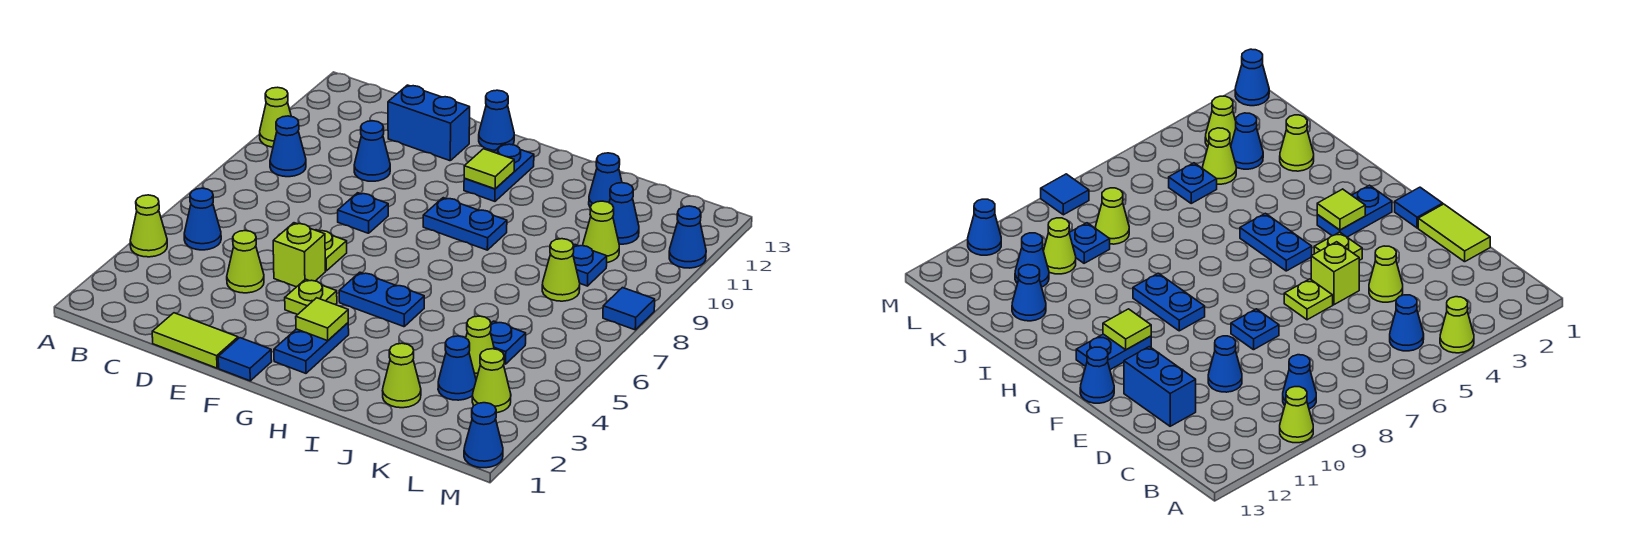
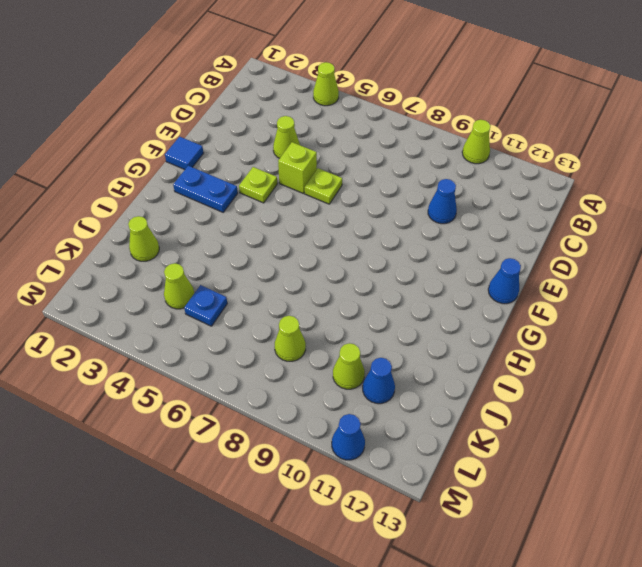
none -> blue 1x1 cone [184,188,221,250]
none -> blue 1x1 cone [270,116,306,177]
none -> lime 1x2 tile [152,313,238,368]
none -> blue 1x2 brick [388,85,470,161]

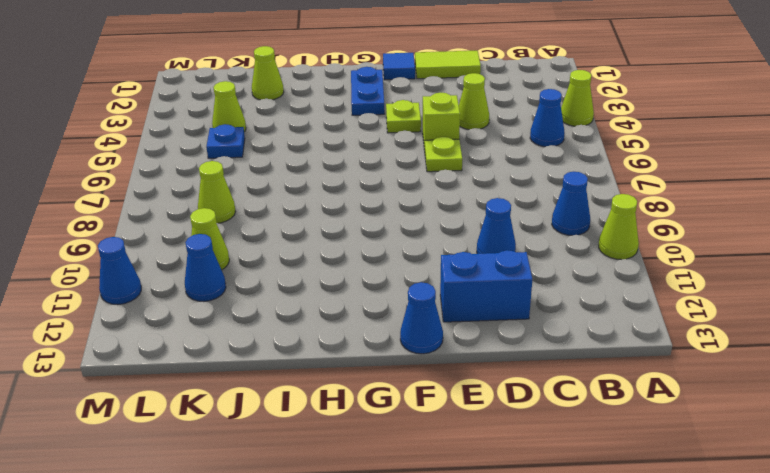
none -> blue 1x1 plate [338,193,388,233]
none -> blue 1x2 plate [339,272,424,327]
none -> blue 1x2 plate [423,198,507,250]
none -> blue 1x2 plate [464,144,534,201]

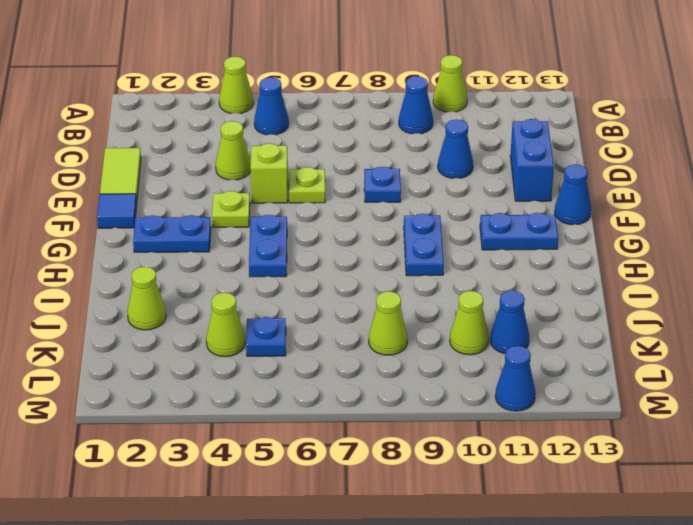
none -> blue 1x1 cone [589,153,622,207]
none -> blue 1x1 cone [438,336,476,400]
none -> blue 1x1 plate [573,245,607,286]
none -> lime 1x1 cone [472,349,511,413]

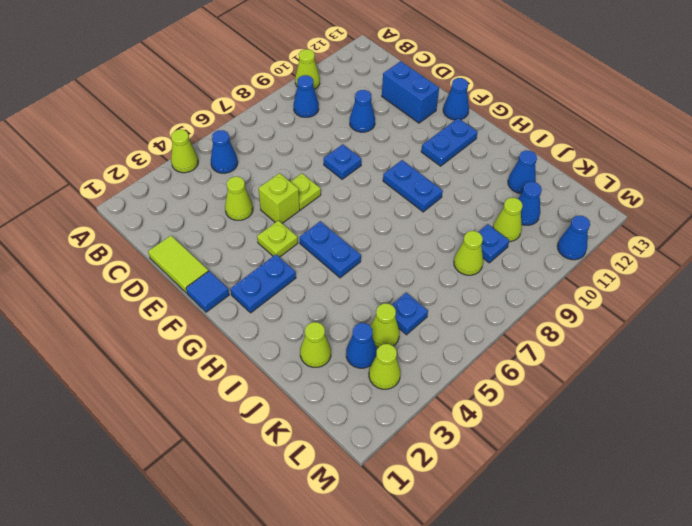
none -> blue 1x1 cone [464,403,503,468]
none -> blue 1x1 tile [603,288,655,330]
none -> lime 1x1 tile [296,298,348,341]
none -> lime 1x1 tile [464,149,514,189]

